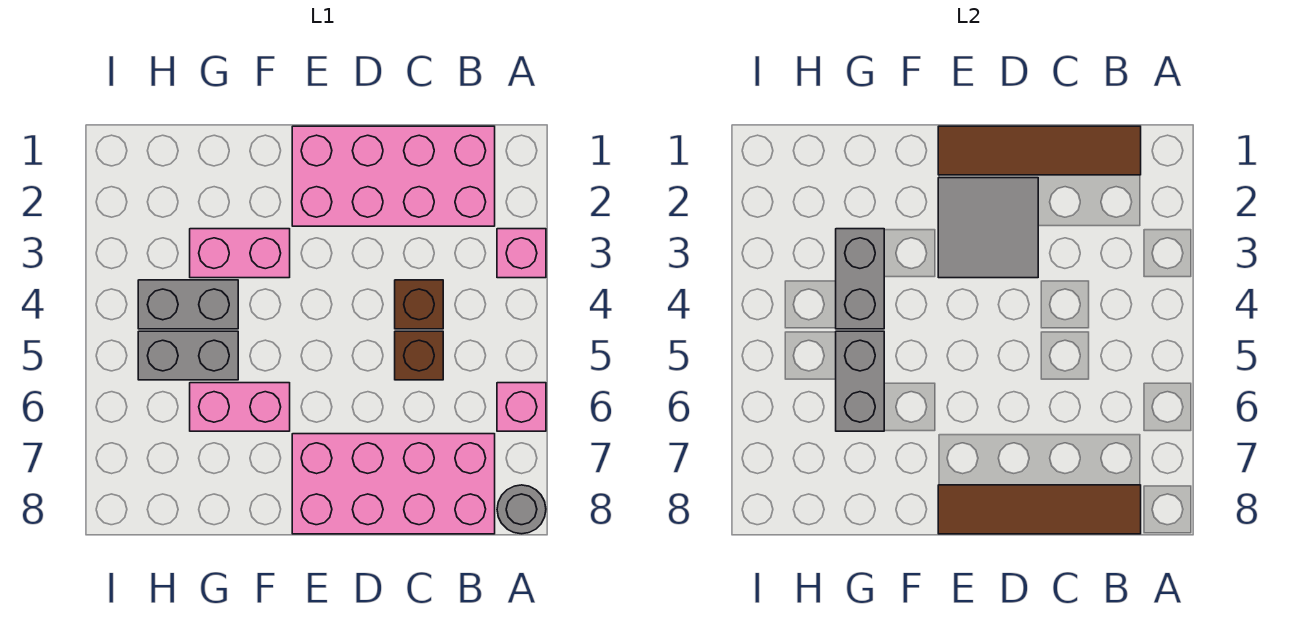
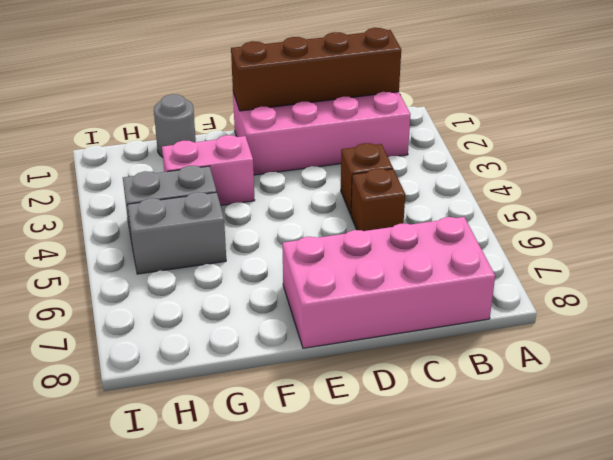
brown 1x4 brick [231,28,401,111] -> brown 1x4 tile [938,126,1141,175]
grey 1x1 round brick [154,94,196,157] -> grey 1x1 round brick moved to [497,485,546,534]
none -> pink 1x1 brick [497,229,546,278]
none -> pink 1x1 brick [497,383,546,431]
none -> pink 1x2 brick [190,383,290,431]

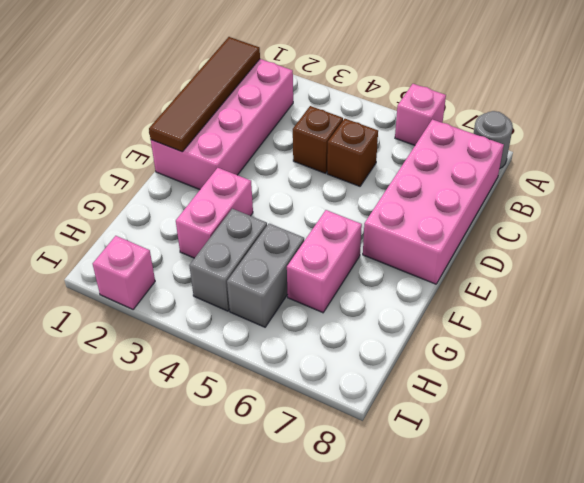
pink 1x1 brick [93,236,155,309] -> pink 1x1 brick moved to [497,229,546,278]
none -> brown 1x4 tile [938,485,1141,534]
none -> grey 2x2 tile [938,178,1038,278]
none -> grey 1x2 brick [836,229,884,329]

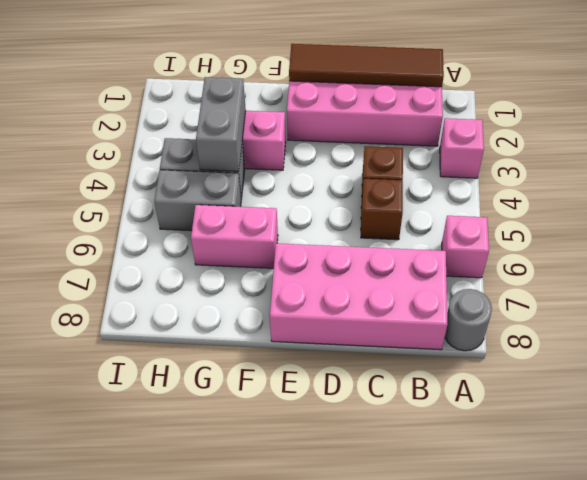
none -> brown 1x4 tile [938,485,1141,534]
none -> grey 2x2 tile [938,178,1038,278]
none -> grey 1x2 brick [836,331,884,431]

